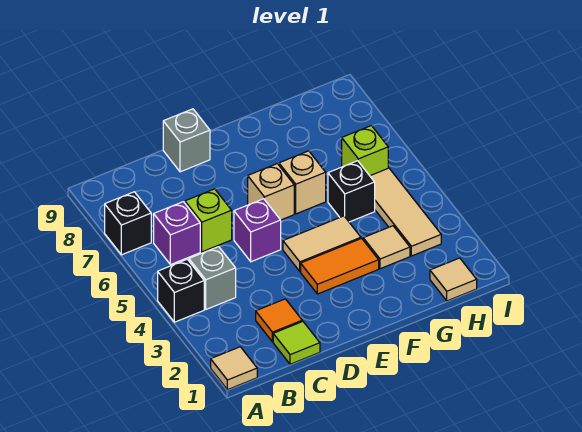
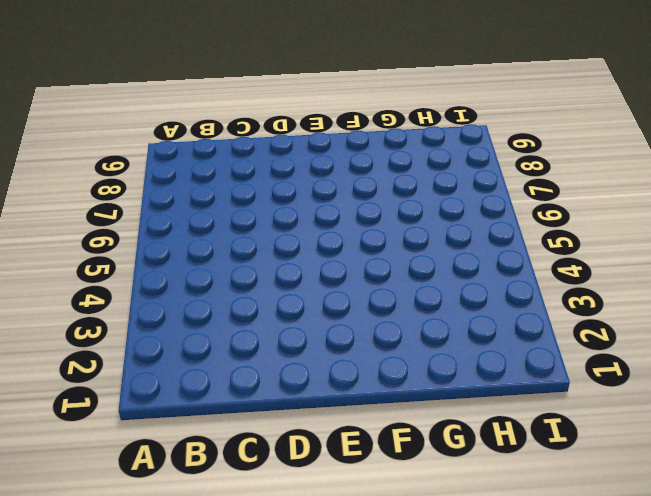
none -> tan 1x1 tile [211,347,257,390]
none -> black 1x1 brick [158,259,204,322]
none -> black 1x1 brick [105,192,151,255]

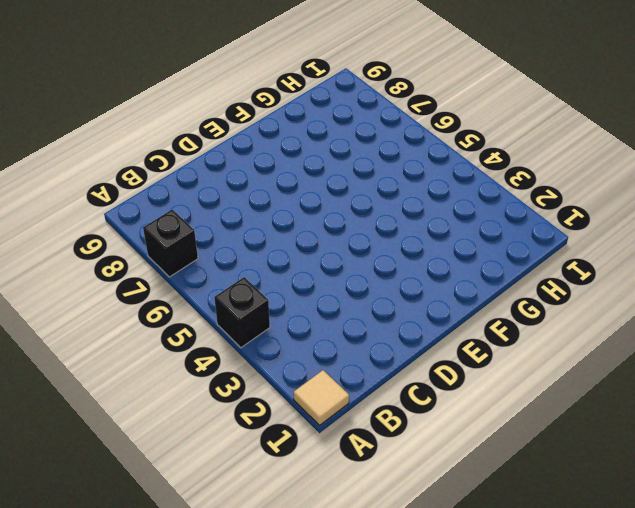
none -> grey 1x1 brick [189,247,236,309]
none -> purple 1x1 brick [154,202,200,265]
none -> lime 1x1 tile [273,321,320,364]

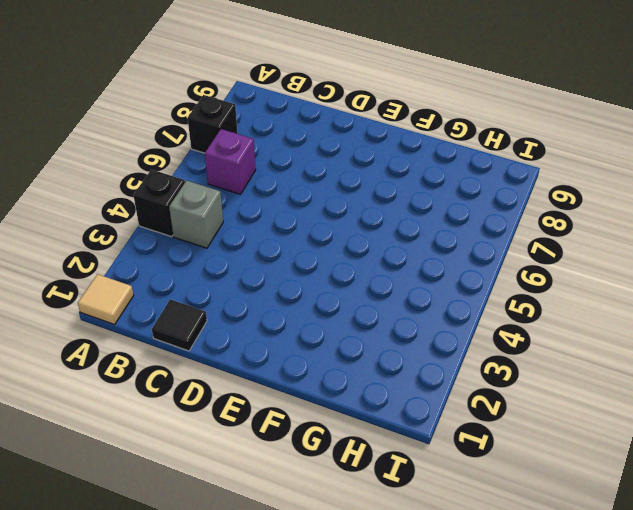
black 1x1 tile [152,299,207,351] -> lime 1x1 tile [273,321,320,364]
none -> orange 1x1 tile [256,299,302,342]
none -> lime 1x1 brick [185,189,232,252]
none -> purple 1x1 brick [234,199,281,262]

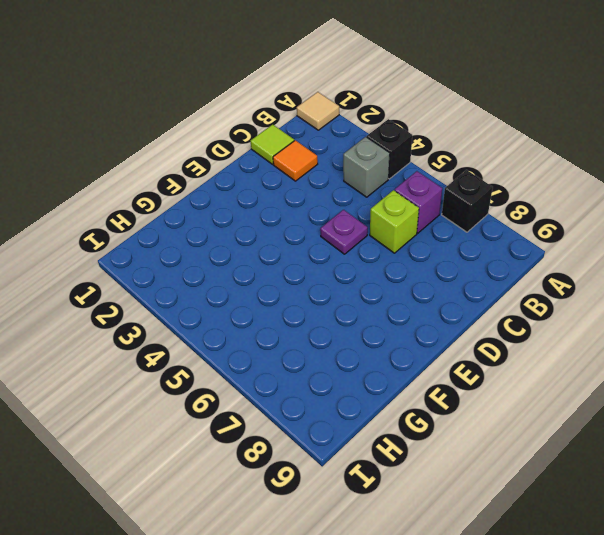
purple 1x1 plate [320,210,368,254] -> purple 1x1 brick [234,199,281,262]
none -> grey 1x1 brick [163,109,210,172]
none -> orange 1x2 tile [301,238,379,294]
none -> tan 1x2 tile [283,216,361,271]

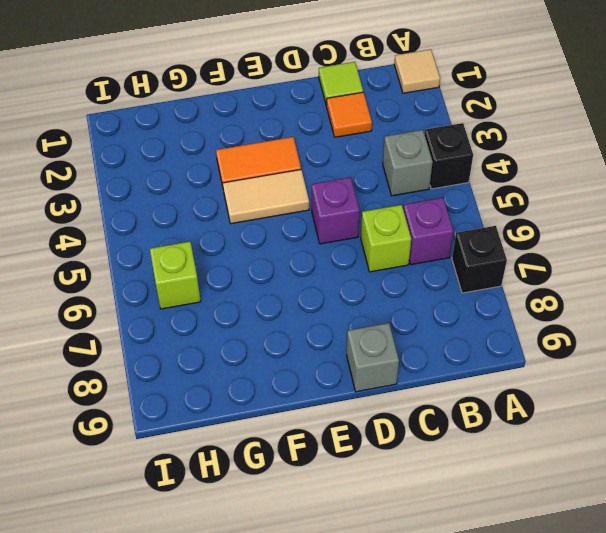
none -> tan 1x1 brick [248,164,294,220]
none -> tan 1x1 brick [279,151,326,214]
none -> tan 1x1 tile [363,226,410,269]

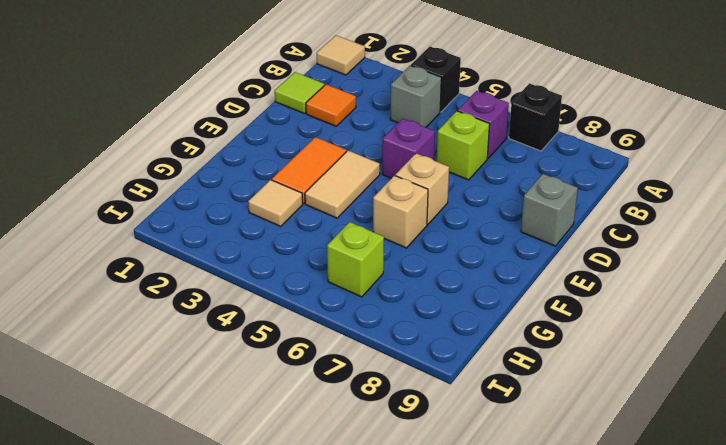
none -> black 1x1 brick [328,161,375,222]
none -> tan 1x1 tile [430,258,477,301]
none -> tan 1x3 tile [370,168,441,256]

